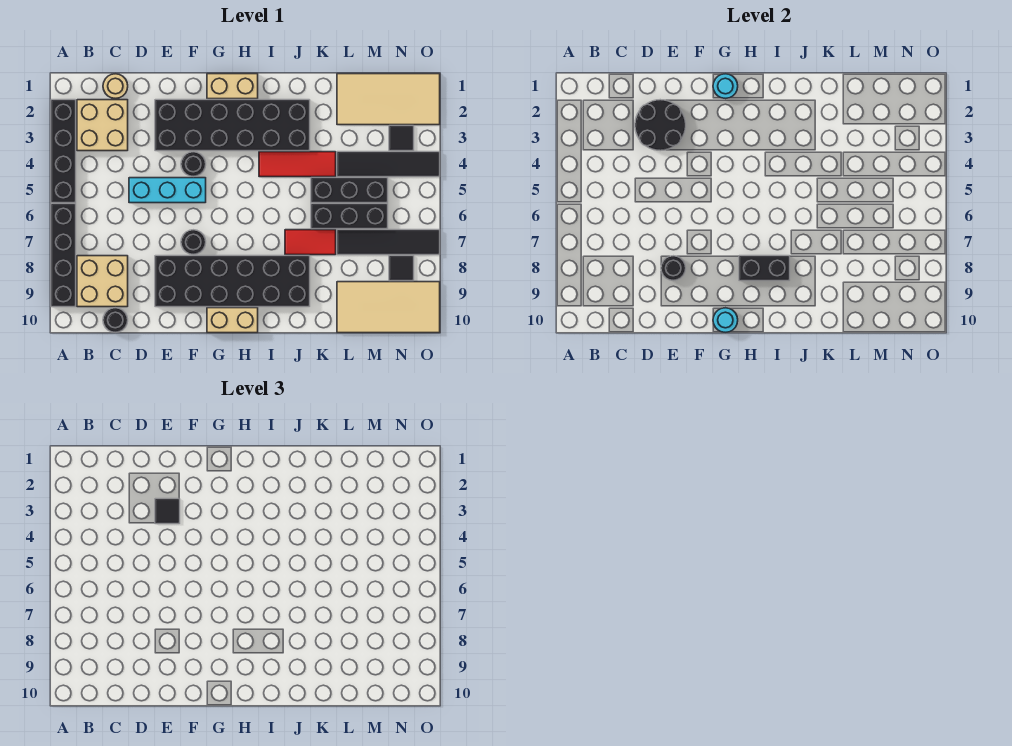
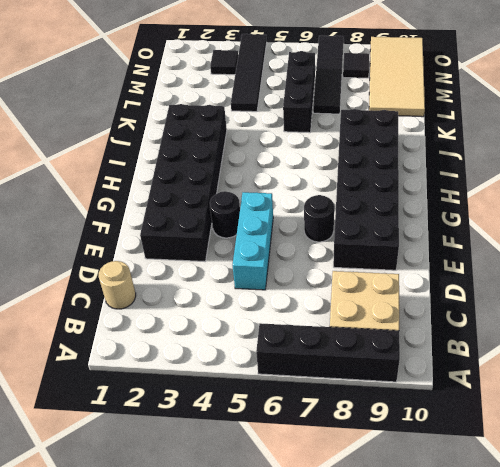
none -> black 1x4 brick [51,100,76,203]
none -> tan 2x2 brick [77,100,128,151]
none -> black 1x1 round brick [103,308,128,332]

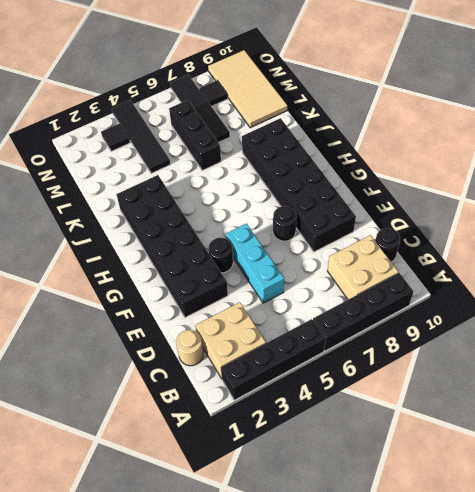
none -> tan 1x2 brick [207,74,258,99]
none -> tan 1x2 brick [207,308,258,333]
none -> red 1x3 tile [259,152,336,177]

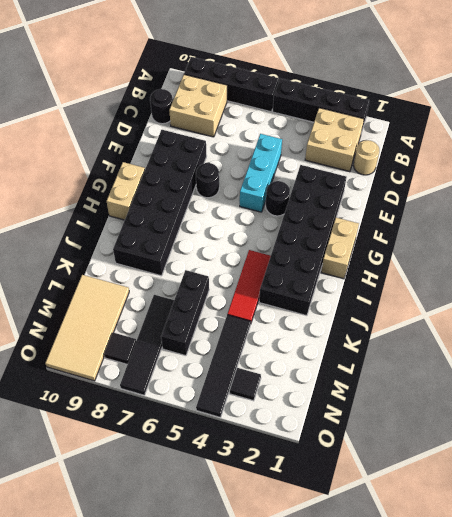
none -> red 1x2 tile [285,230,336,255]
none -> black 1x3 brick [311,178,388,203]
none -> tan 2x4 tile [337,74,440,125]

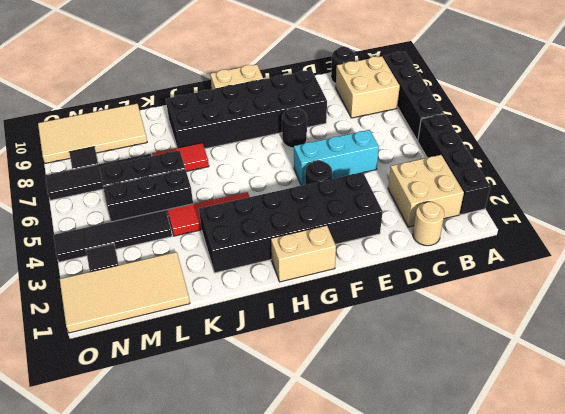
none -> black 2x2 round brick [635,100,686,151]
none -> black 1x1 round brick [661,256,686,280]
none -> cyan 1x1 round brick [713,74,738,98]

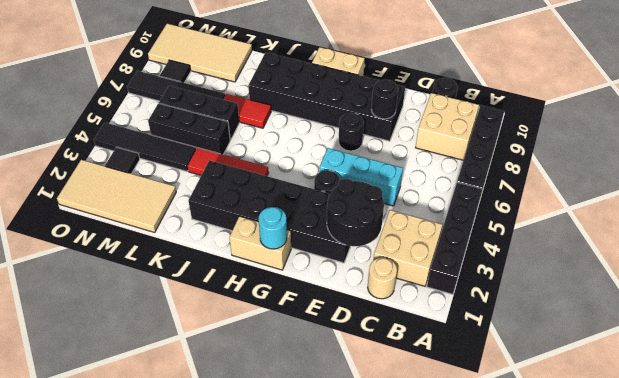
none -> cyan 1x1 round brick [713,308,738,332]
none -> black 1x2 brick [739,256,790,281]
none -> black 1x1 tile [155,499,180,524]

